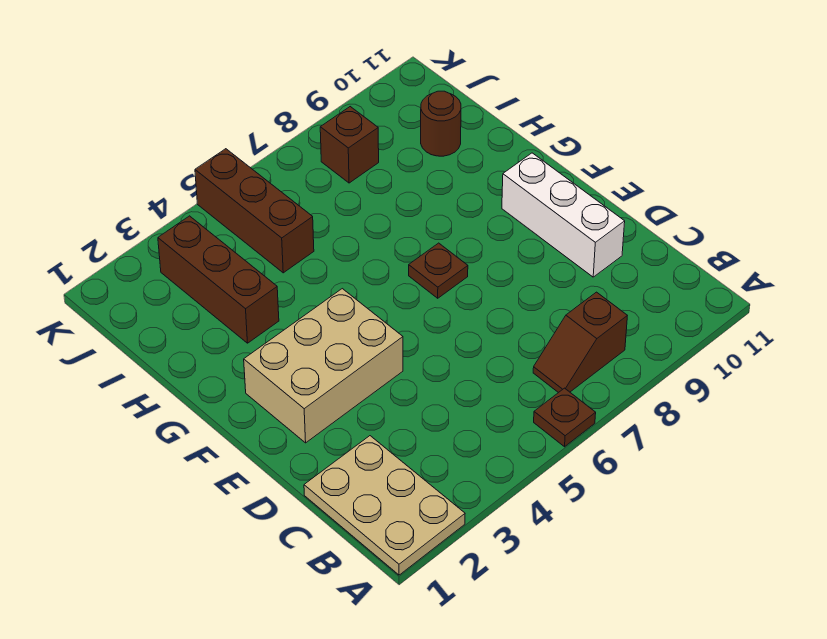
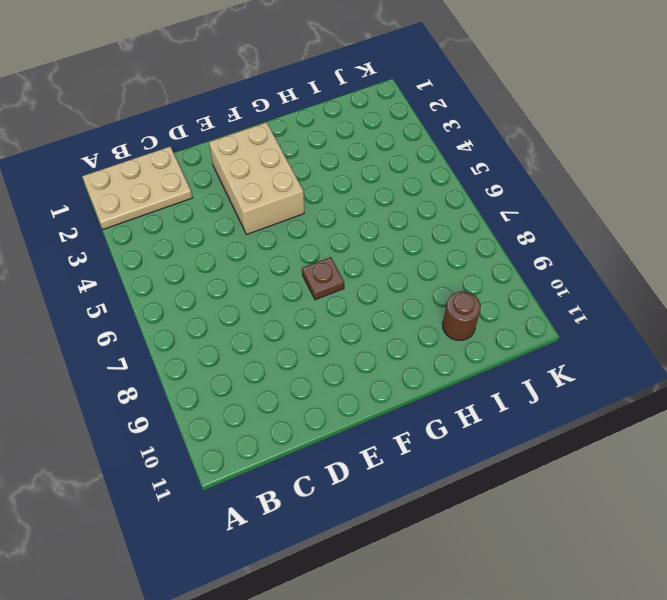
none -> brown 1x1 plate [534,388,596,447]
none -> brown 1x2 slope [533,292,627,393]

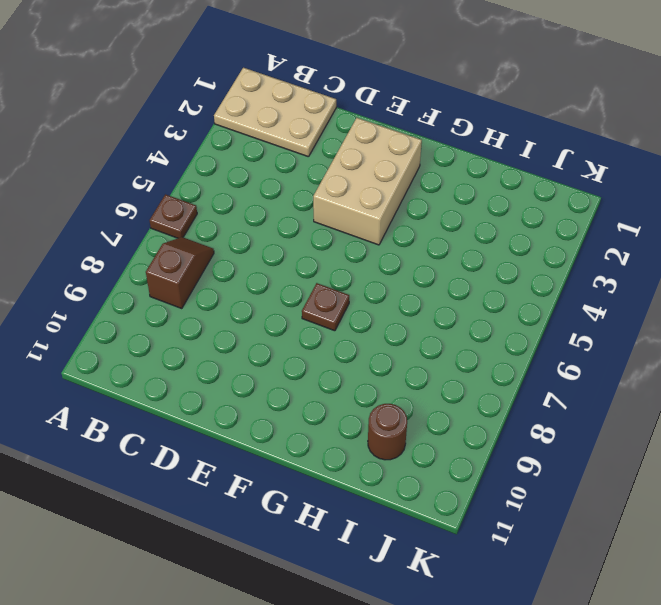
none -> white 1x3 brick [502,153,625,277]
none -> brown 1x3 brick [158,216,279,343]

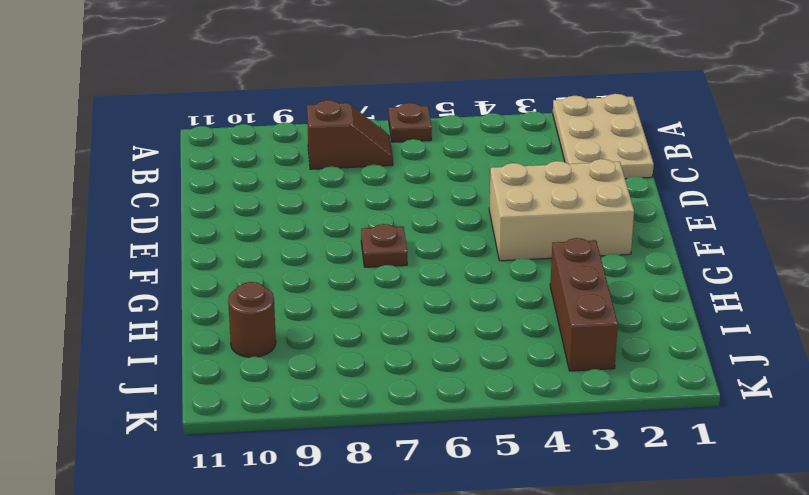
none -> white 1x3 brick [502,153,625,277]
none -> brown 1x3 brick [195,149,314,273]

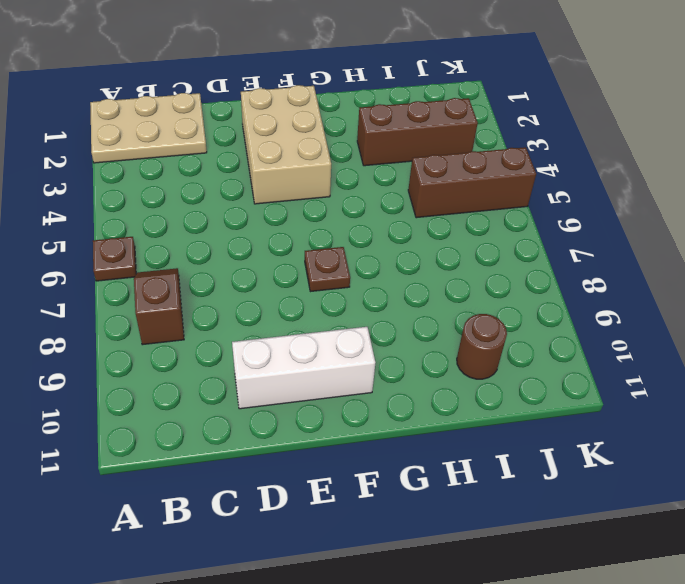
none -> brown 1x1 brick [320,107,379,183]

